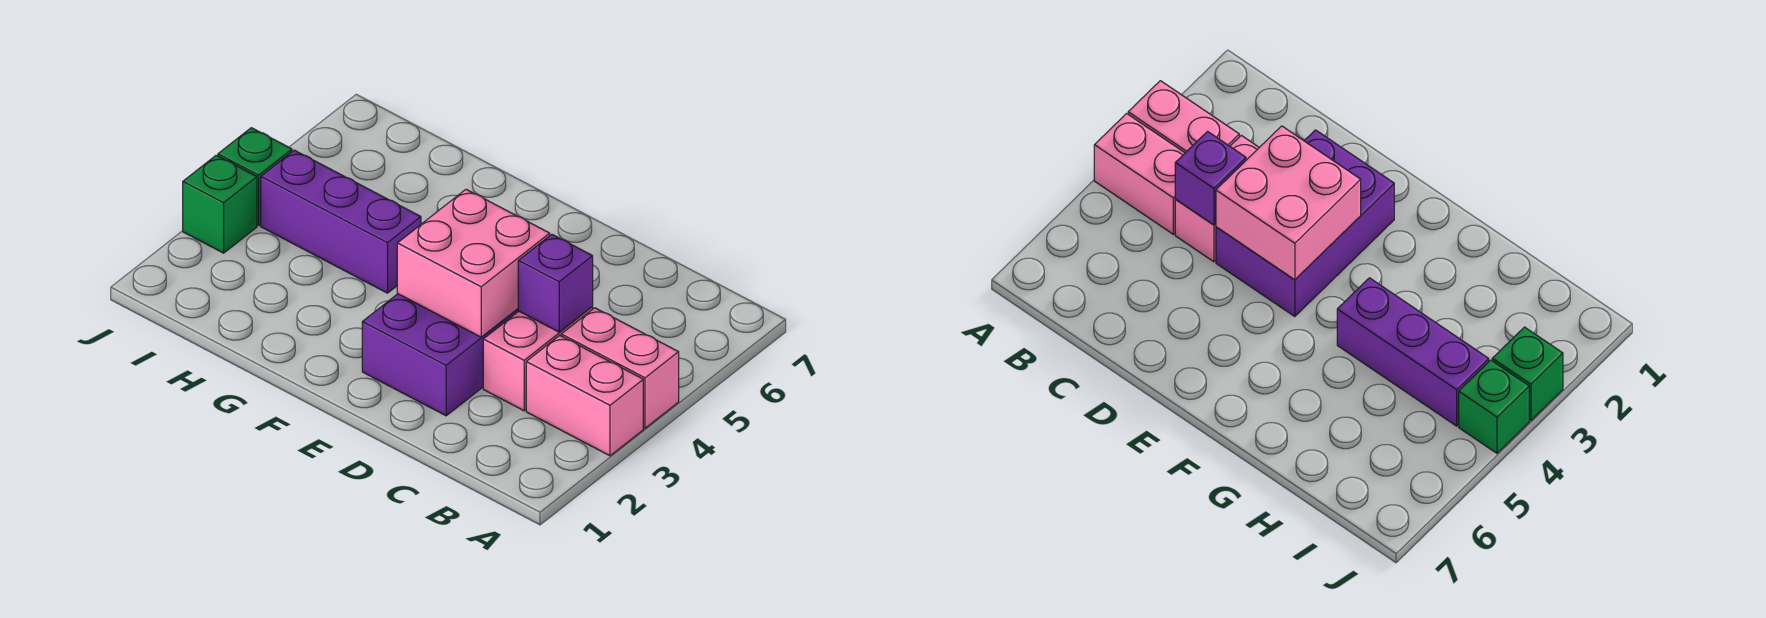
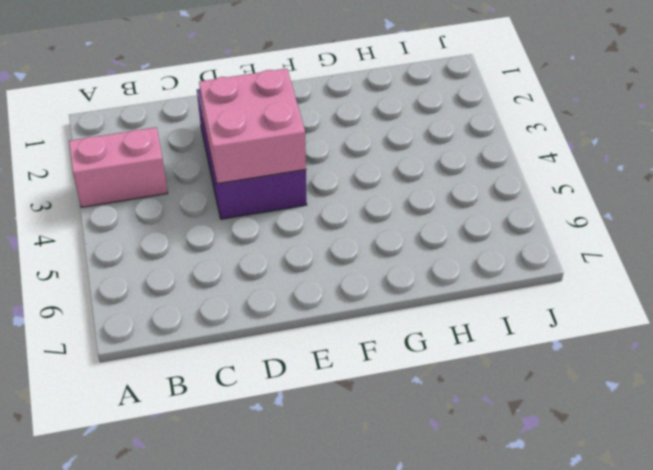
none -> pink 1x2 brick [561,308,679,428]
none -> pink 1x2 brick [483,307,593,411]

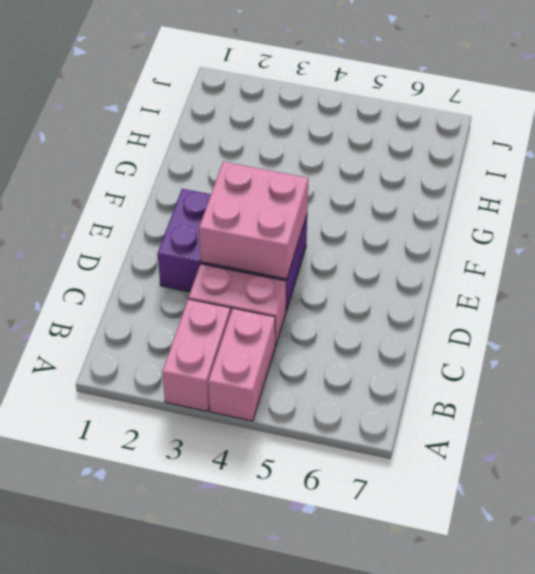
none -> purple 1x3 brick [261,150,421,293]
none -> green 1x1 brick [183,155,257,253]

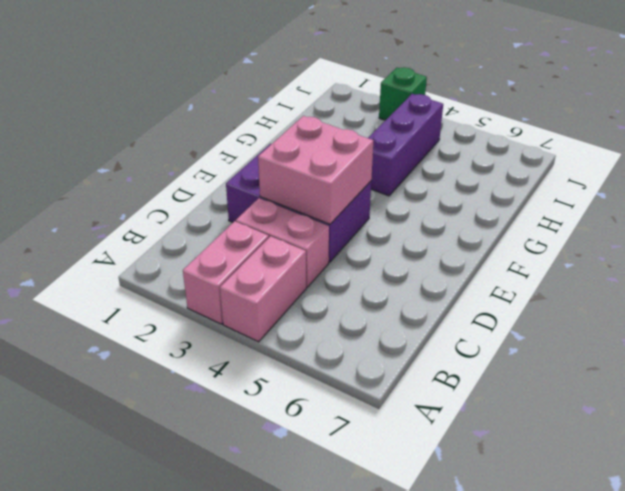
none -> green 1x1 brick [218,128,292,225]
none -> purple 1x1 brick [518,234,593,332]

